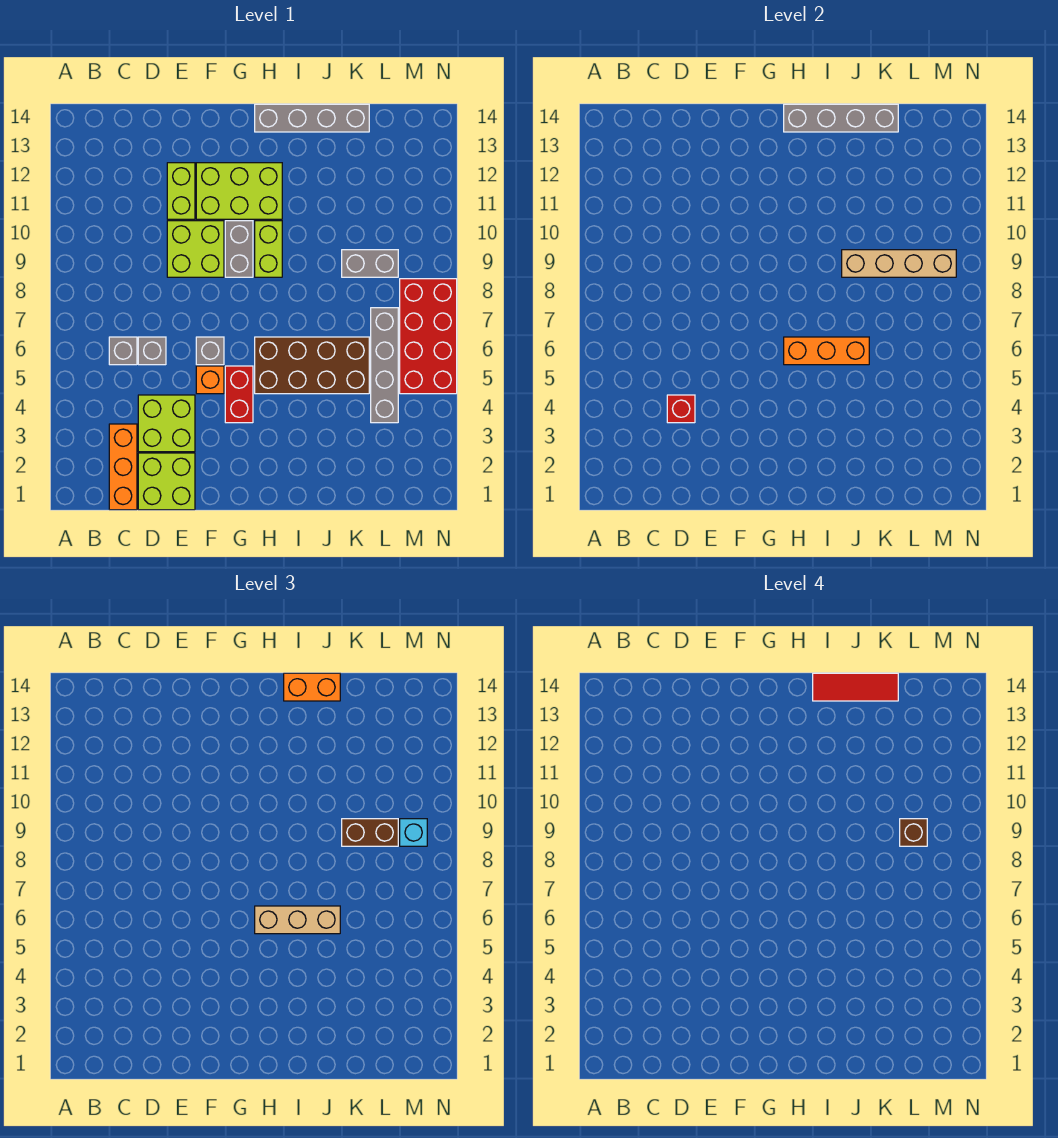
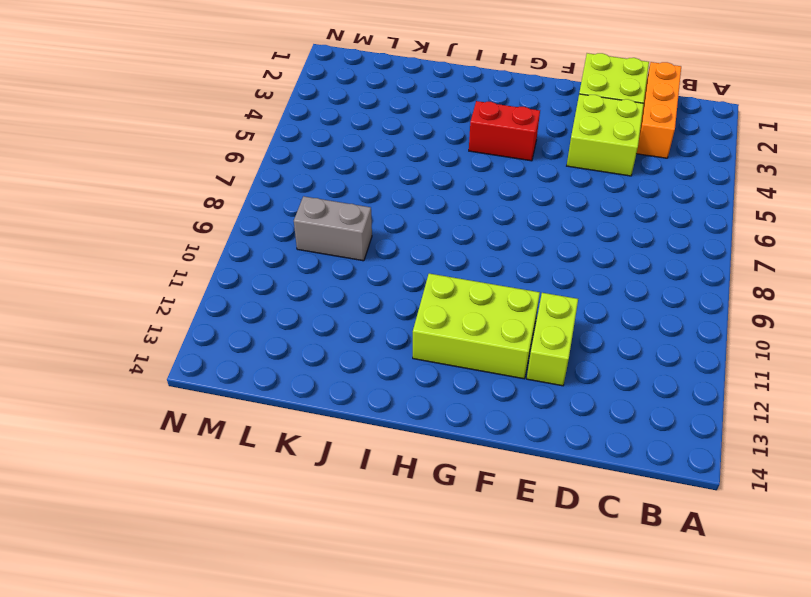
red 1x2 brick [469,101,540,161] -> red 1x2 brick turned to [225,366,253,423]
none -> grey 1x1 brick [109,337,137,365]
none -> grey 1x1 brick [138,337,166,365]
none -> lime 2x2 brick [167,221,224,277]

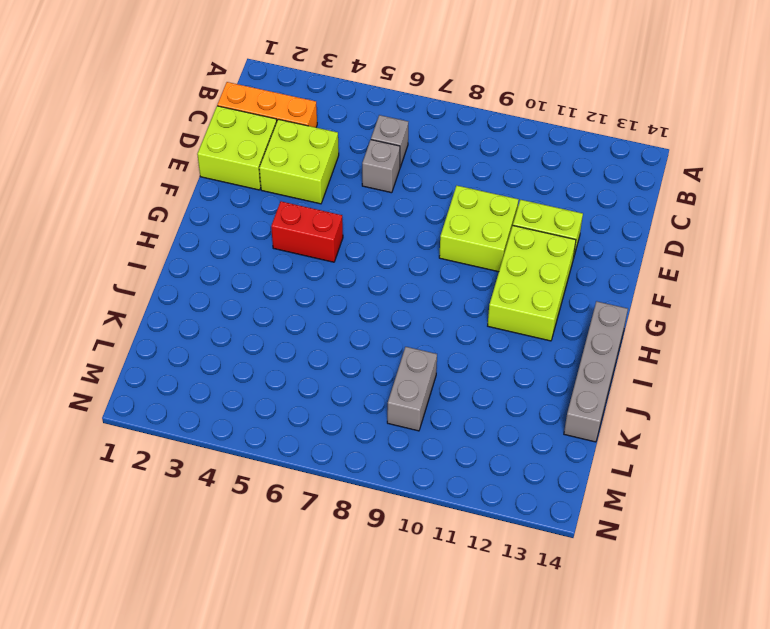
none -> orange 1x1 brick [196,366,224,394]
none -> grey 1x1 brick [196,337,224,365]
none -> grey 1x2 brick [225,221,253,277]

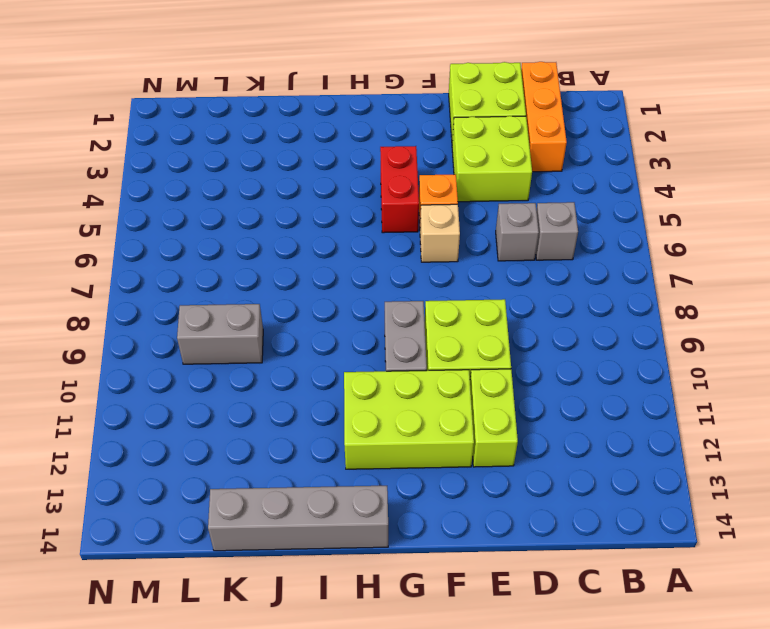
tan 1x1 brick [420,204,460,262] -> grey 1x1 brick [196,337,224,365]
none -> brown 2x4 brick [255,337,369,394]
none -> lime 1x2 brick [255,221,282,277]
none -> grey 1x4 brick [371,308,398,423]

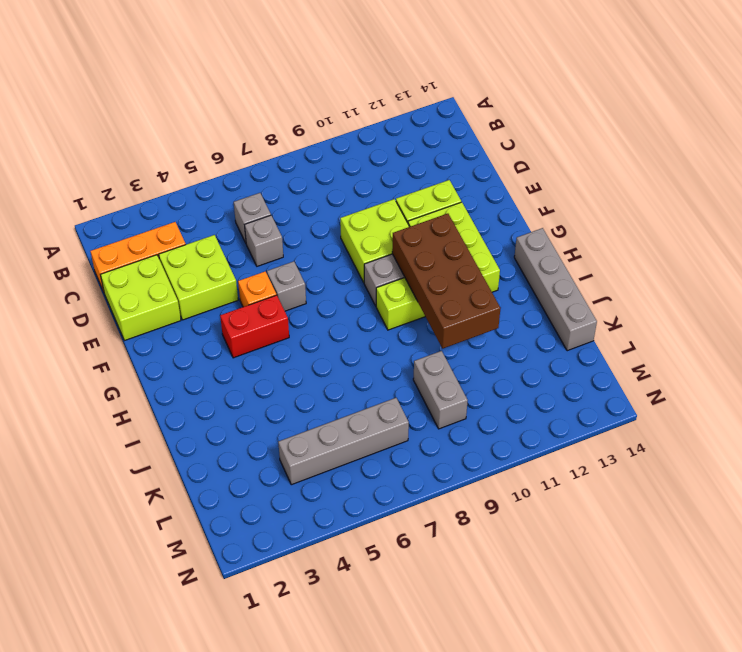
brown 2x4 brick [392,214,501,348] -> brown 2x4 brick moved to [255,337,369,394]
none -> red 2x4 brick [400,279,457,394]
none -> red 1x1 brick [667,395,695,423]
none -> orange 1x3 brick [784,337,869,365]

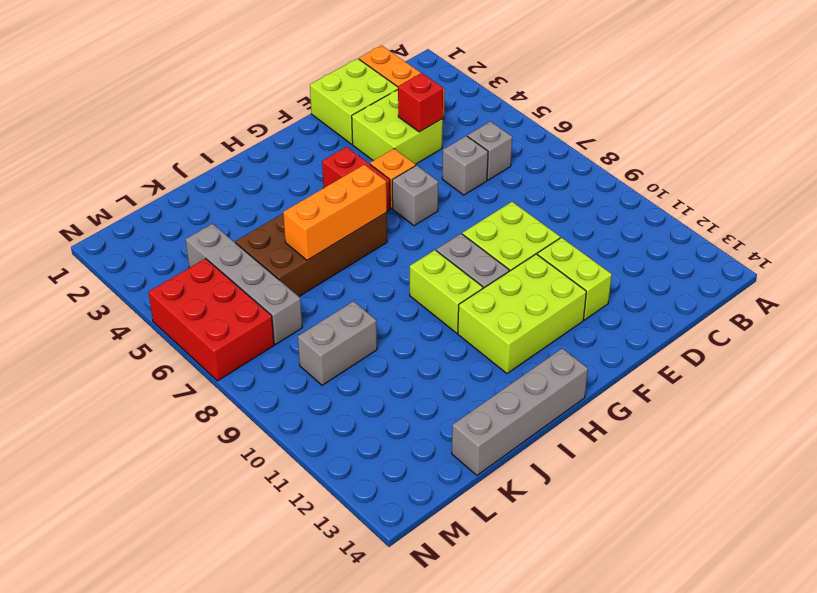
red 2x3 brick [148,259,274,381] -> red 2x4 brick [400,279,457,394]
none -> grey 1x4 brick [784,104,898,132]
none -> tan 1x4 brick [842,250,956,277]
none -> tan 1x3 brick [255,906,340,934]

